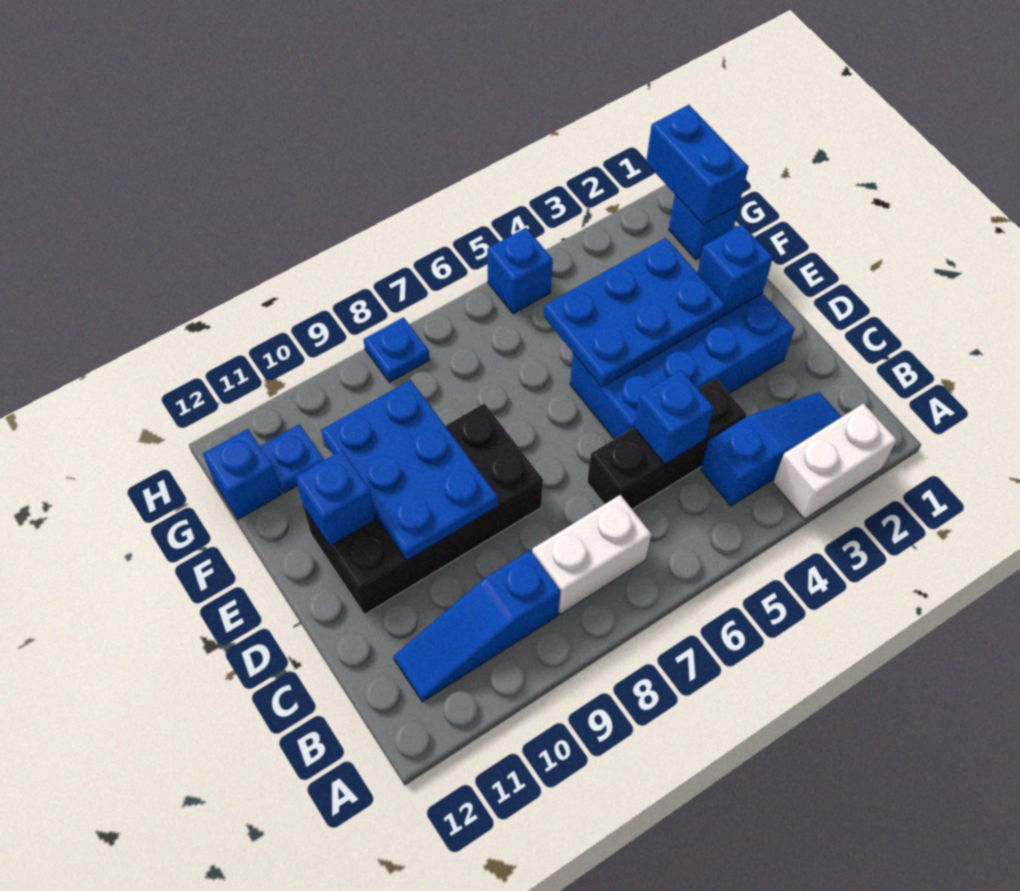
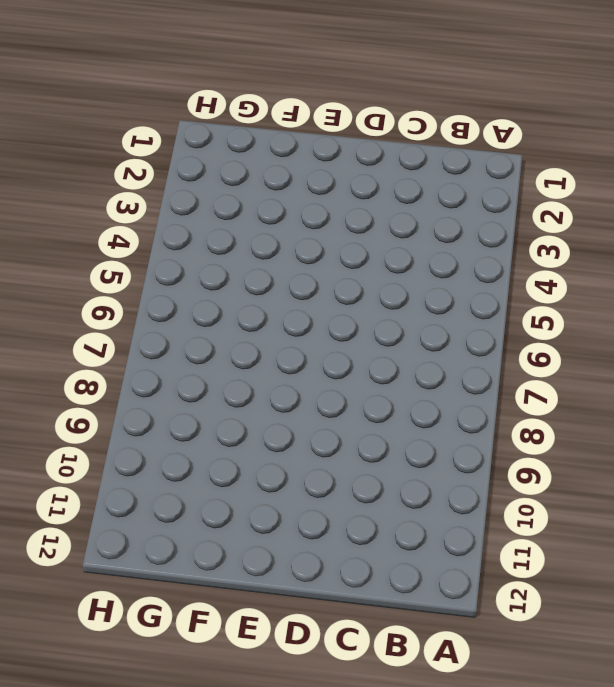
none -> white 1x2 brick [773,404,897,519]
none -> blue 1x3 slope [701,392,842,506]
none -> white 1x2 brick [532,495,651,614]

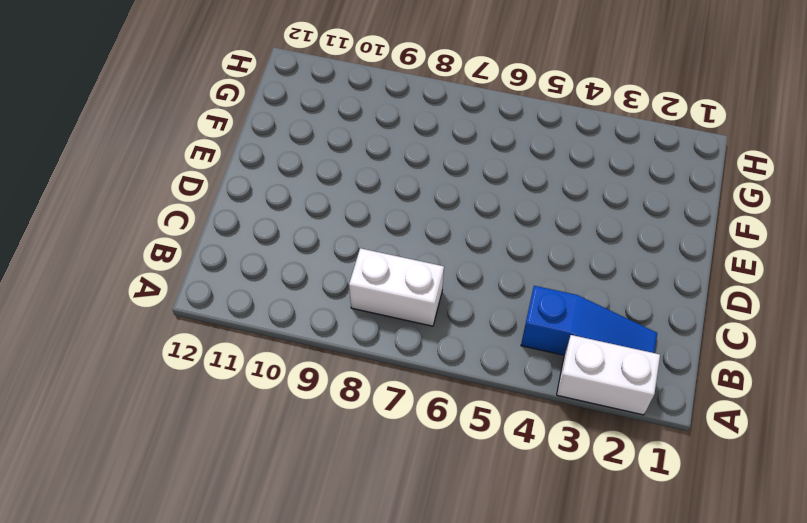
none -> blue 1x3 slope [394,550,561,702]
none -> black 1x3 brick [587,379,747,509]
none -> blue 2x4 brick [570,293,795,439]

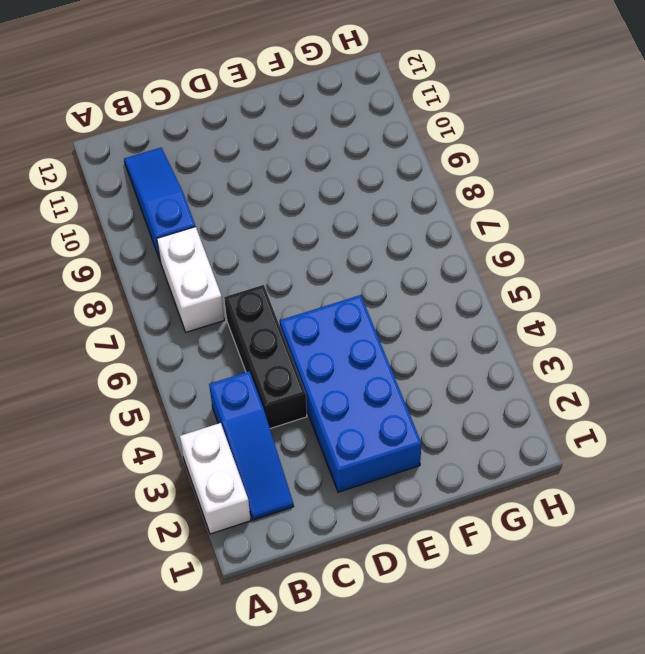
none -> black 2x4 brick [304,403,543,614]
none -> blue 1x1 brick [669,195,739,259]
none -> blue 1x1 plate [260,424,324,493]

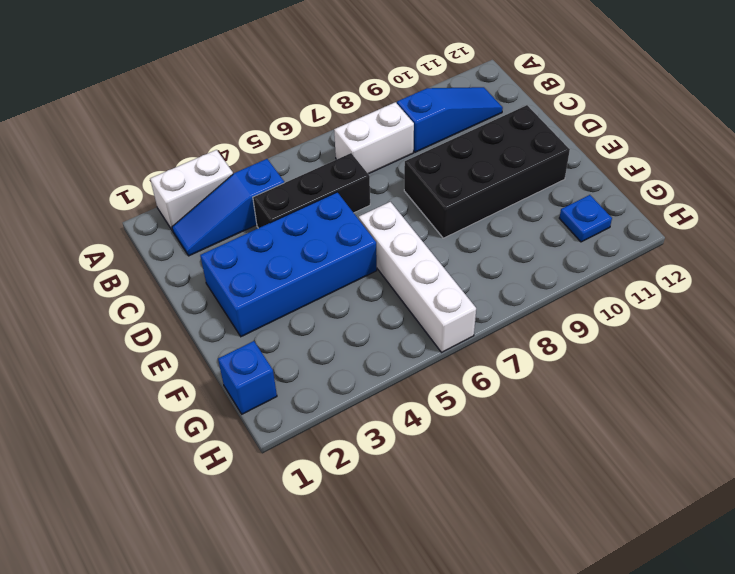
white 1x4 brick [359,202,476,352] -> none
none -> blue 1x1 brick [203,429,281,519]
none -> blue 1x1 brick [487,228,553,314]
none -> blue 1x1 plate [364,317,429,382]

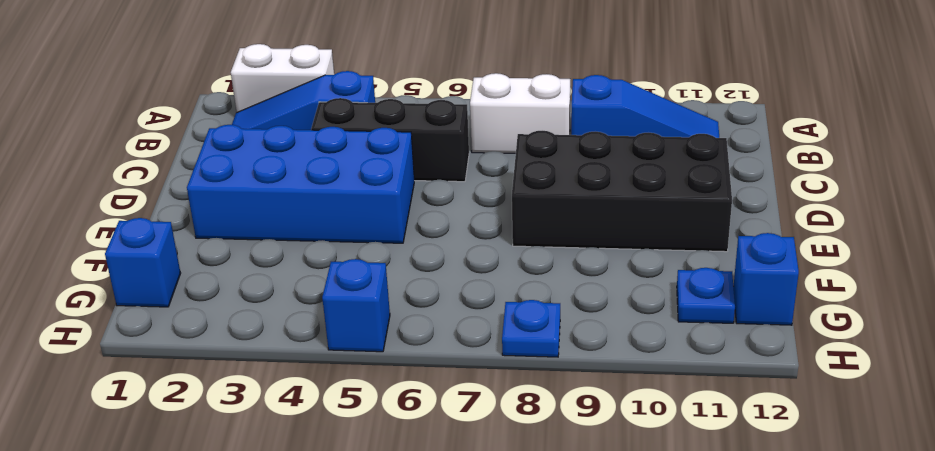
none -> blue 1x1 brick [634,370,714,464]
none -> blue 2x3 plate [321,380,498,560]
none -> blue 1x1 brick [698,224,773,315]

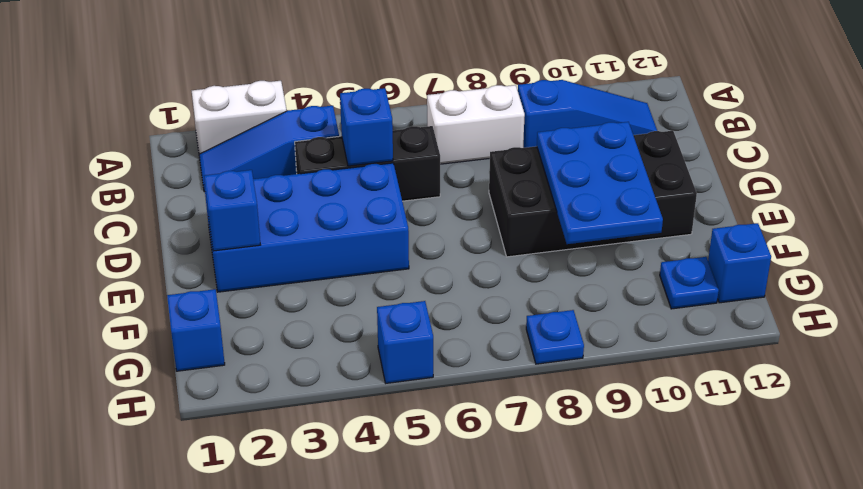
none -> blue 2x3 plate [544,238,726,387]
none -> blue 1x1 brick [295,450,375,546]
none -> blue 1x2 brick [646,105,749,225]

